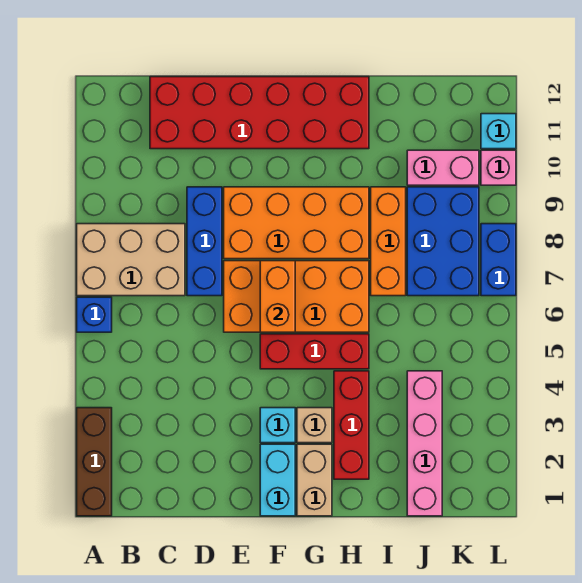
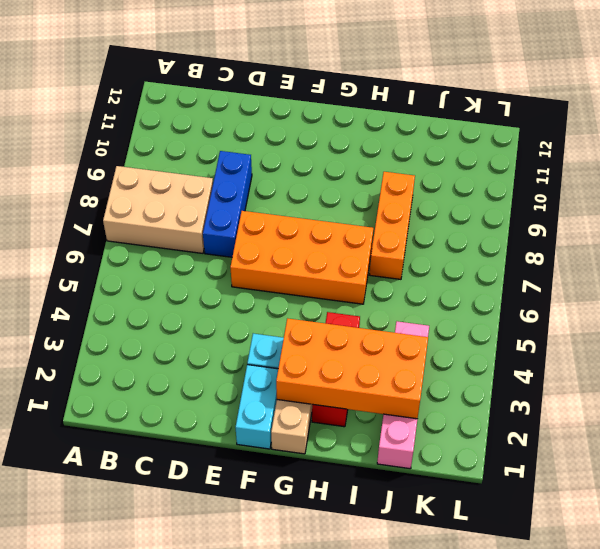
orange 2x4 brick [276,318,428,419] -> orange 2x4 brick moved to [224,187,369,259]
none -> brown 1x3 brick [77,408,112,516]
none -> blue 1x1 brick [77,297,112,332]
none -> red 2x6 brick [150,77,369,149]

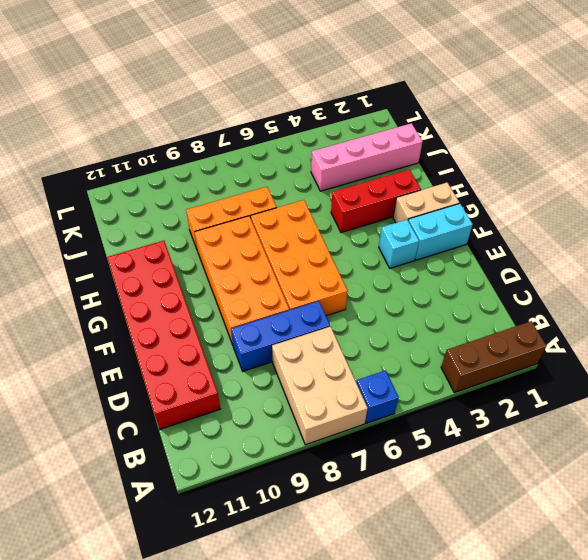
none -> red 1x3 brick [260,334,369,369]
none -> tan 1x1 brick [297,408,332,443]
none -> blue 2x3 brick [407,187,479,296]

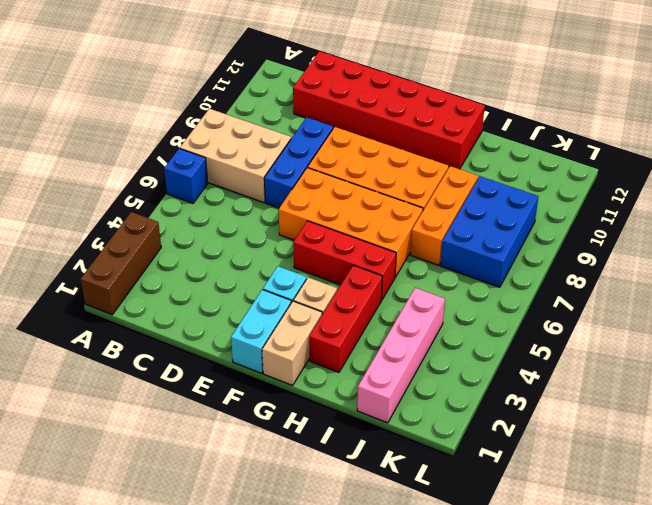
none -> pink 1x2 brick [407,150,479,185]
none -> blue 1x2 brick [481,224,516,296]
none -> pink 1x1 brick [481,150,516,185]

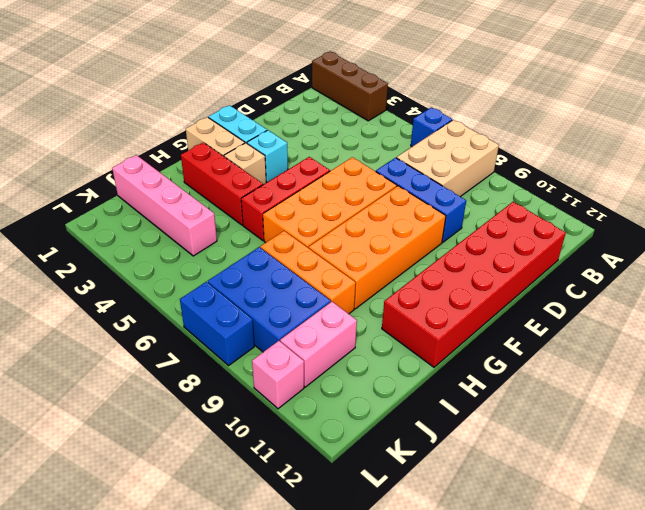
none -> cyan 1x1 brick [481,114,516,149]
none -> orange 1x2 brick [260,261,295,332]

